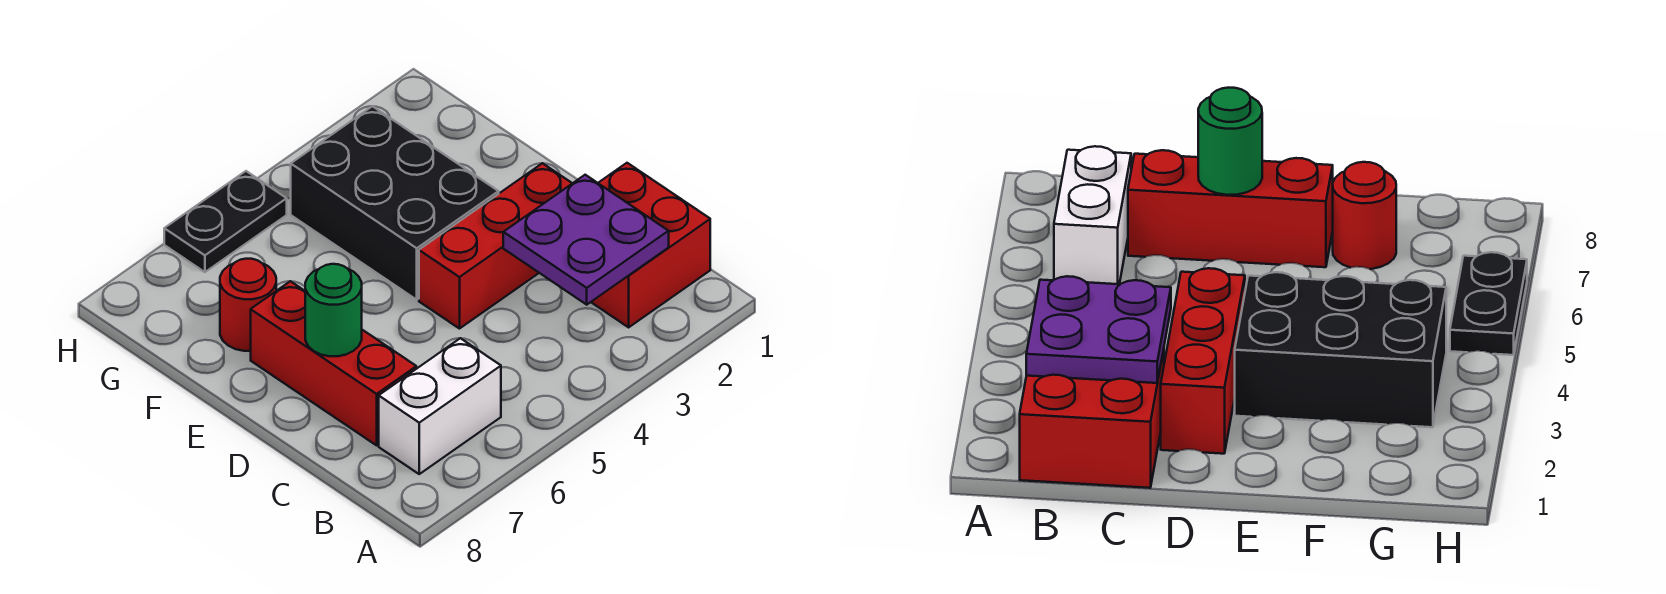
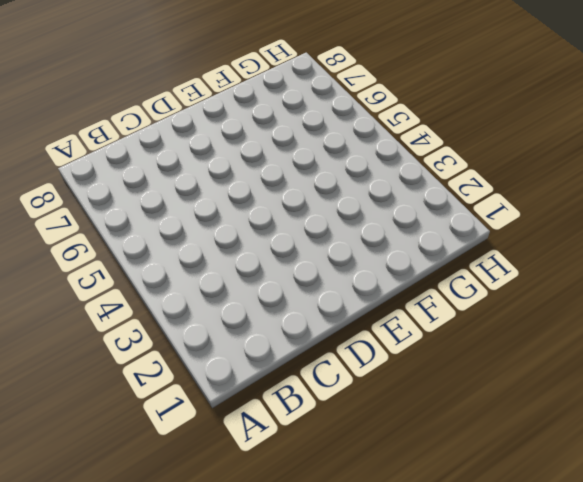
none -> red 2x2 brick [591,163,710,327]
none -> white 1x2 brick [379,338,501,474]

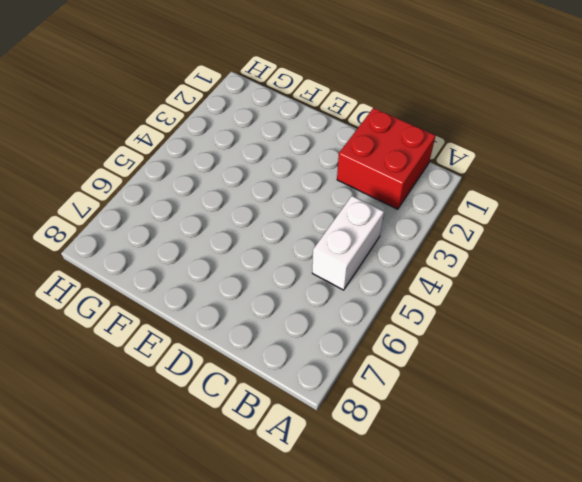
white 1x2 brick [312,196,384,290] -> white 1x2 brick moved to [379,338,501,474]
none -> red 1x3 brick [251,281,416,445]
none -> red 1x3 brick [419,163,572,329]

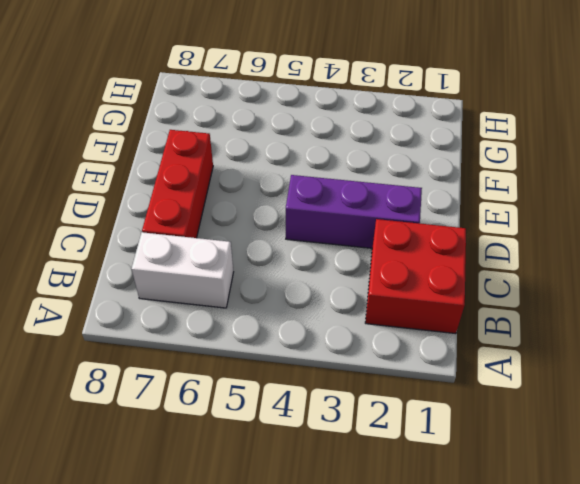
purple 1x3 brick [286,175,422,248] -> red 1x3 brick [419,163,572,329]
none -> black 2x3 brick [291,106,499,300]
none -> red 1x1 round brick [220,259,276,351]

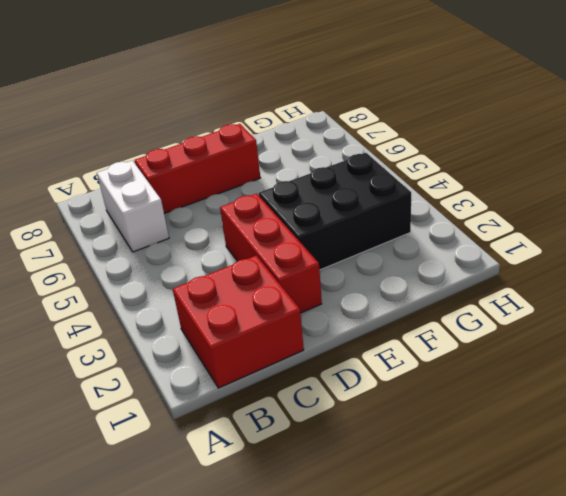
none -> red 1x1 round brick [220,259,276,351]
none -> black 1x2 plate [164,171,287,272]

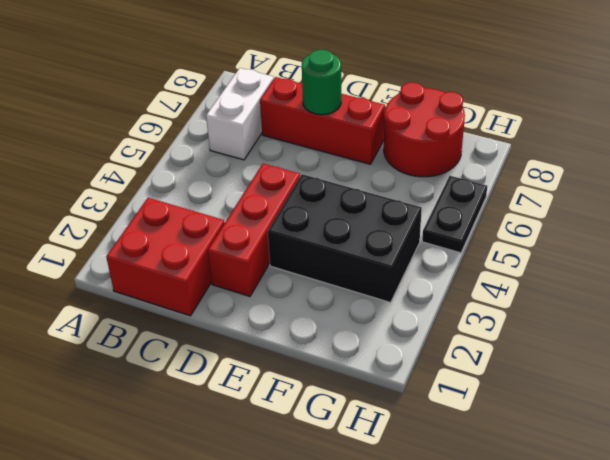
red 2x2 round brick [384,82,465,177] -> red 1x1 round brick [220,259,276,351]
none -> purple 2x2 plate [503,175,669,305]

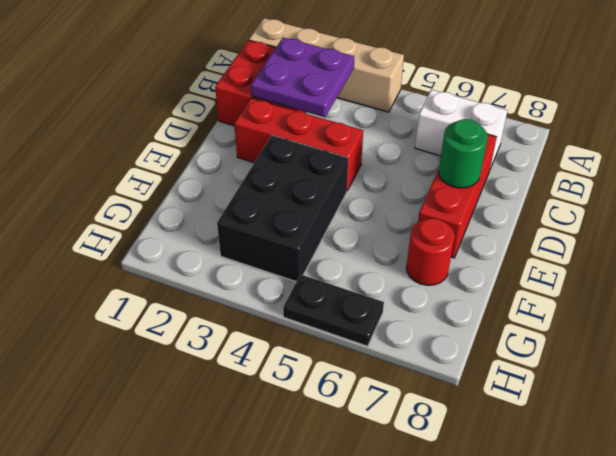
tan 1x4 brick [249,18,404,112] -> none

